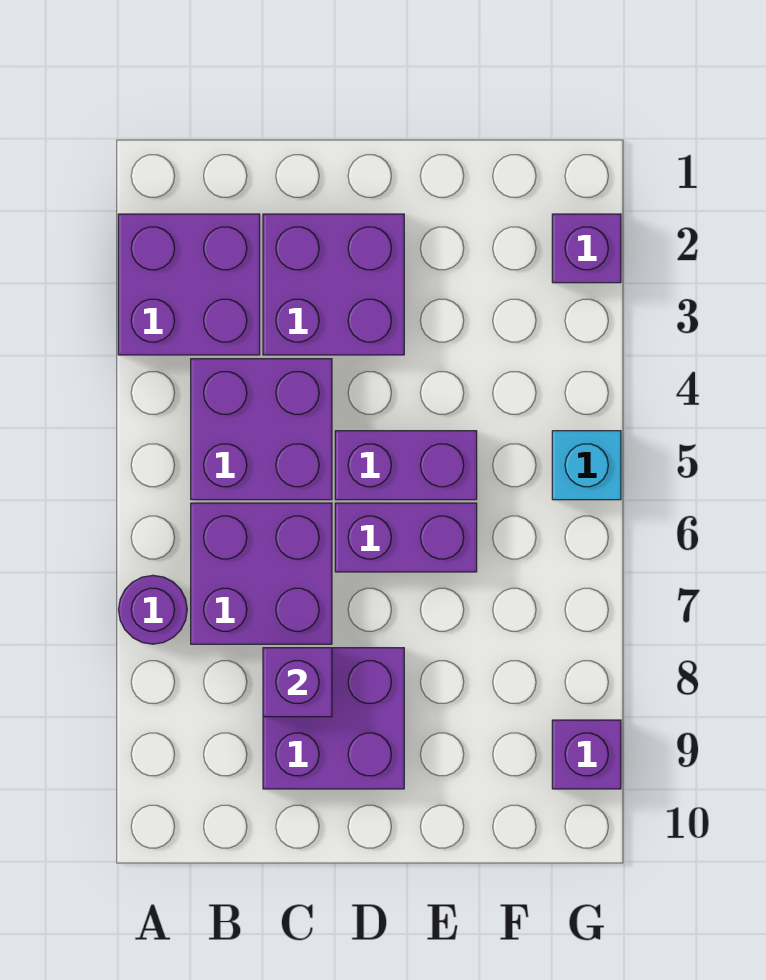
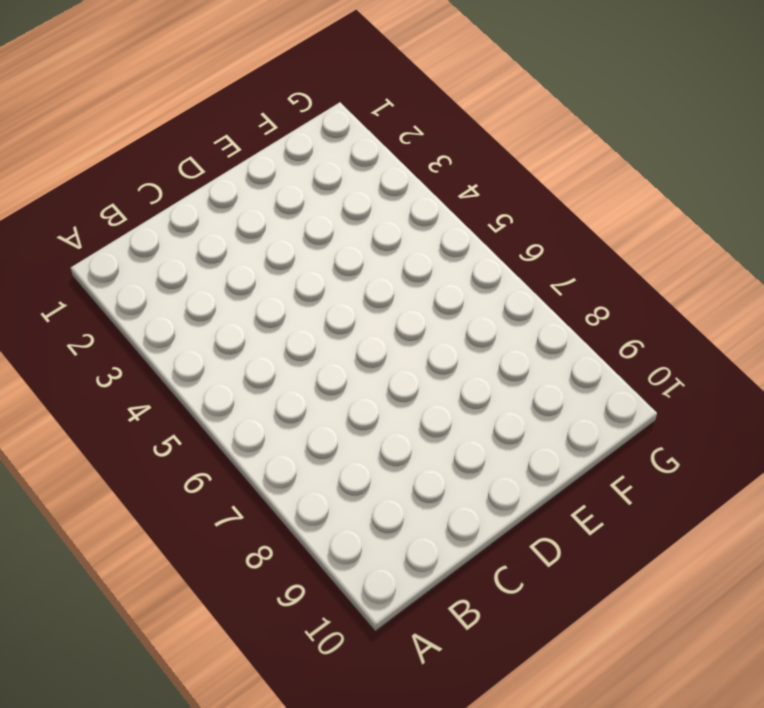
none -> purple 2x2 brick [118,214,260,355]
none -> purple 1x1 round brick [119,575,187,644]
none -> purple 2x2 brick [191,359,332,500]

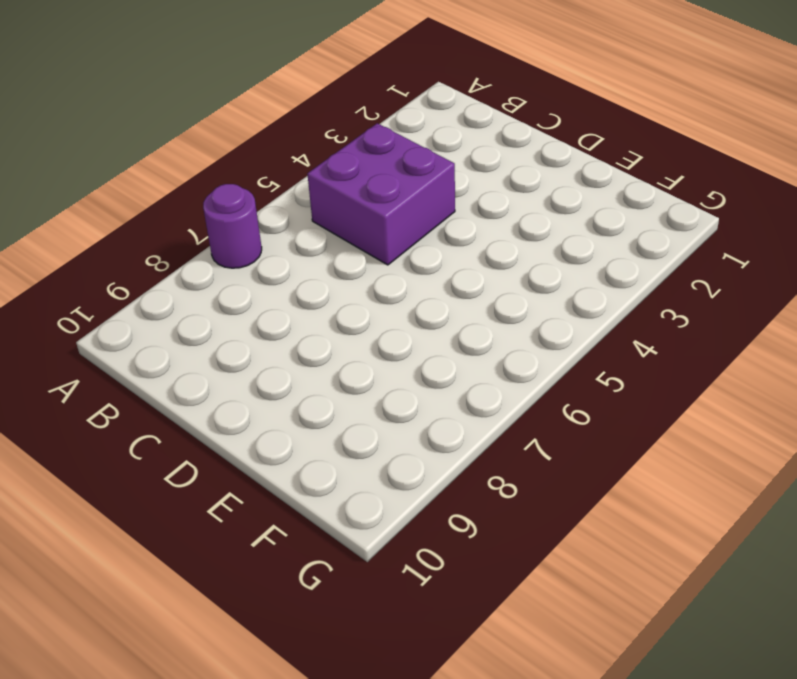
none -> purple 2x2 brick [118,214,260,355]
none -> purple 2x2 brick [191,503,332,644]
none -> purple 2x2 brick [263,214,404,355]

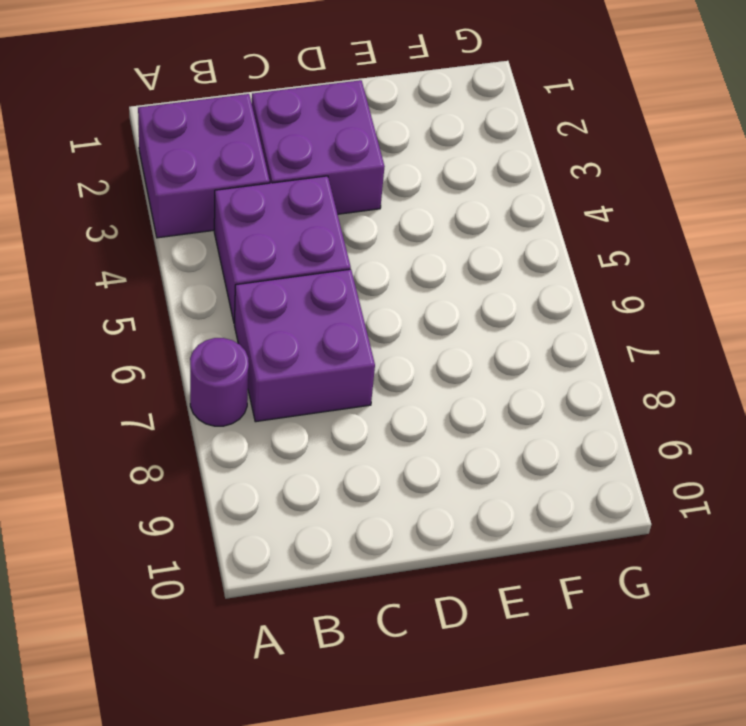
none -> purple 2x2 brick [263,648,404,789]
none -> purple 1x2 brick [335,431,477,500]
none -> purple 1x2 brick [335,503,477,572]

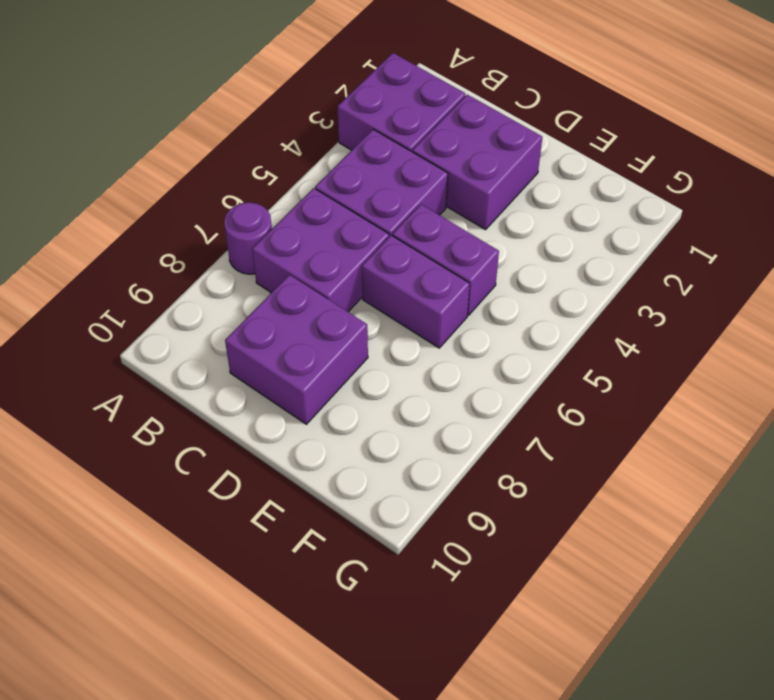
none -> purple 1x1 brick [552,214,621,283]
none -> cyan 1x1 brick [552,431,621,500]
none -> purple 1x1 brick [552,720,621,789]

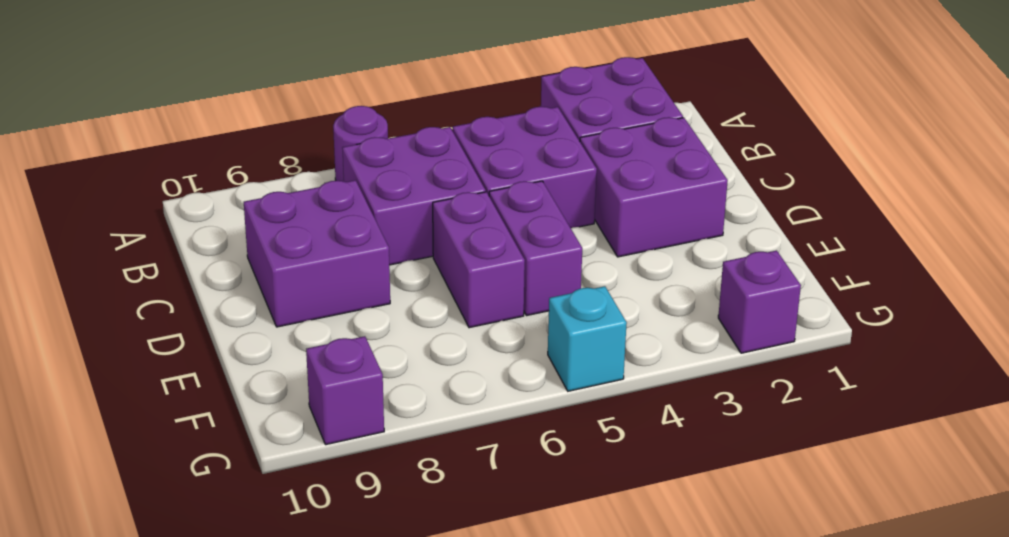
none -> purple 1x1 brick [263,648,332,717]

